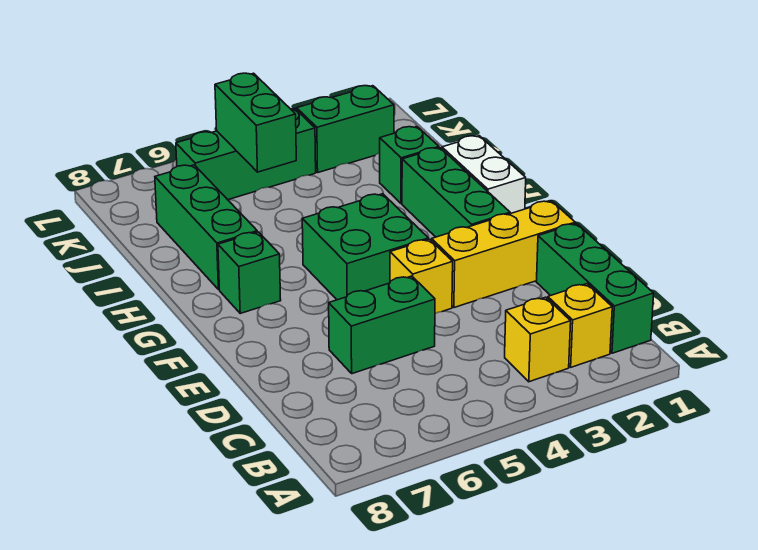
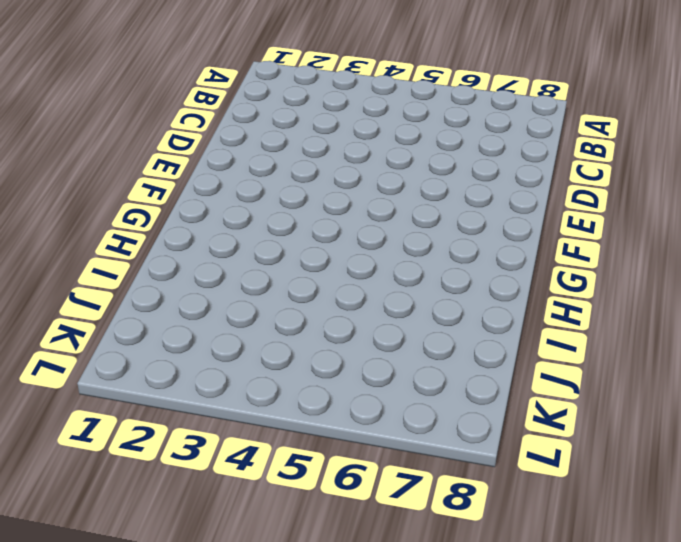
none -> green 1x3 brick [537,223,654,353]
none -> yellow 1x1 brick [548,284,612,367]
none -> yellow 1x1 brick [505,297,571,382]

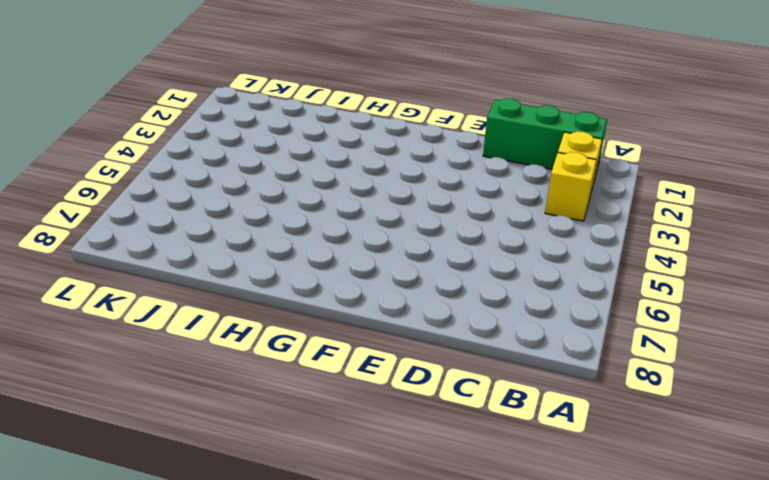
none -> green 1x2 brick [329,276,435,374]
none -> yellow 1x3 brick [432,201,575,308]
none -> yellow 1x1 brick [390,239,453,314]

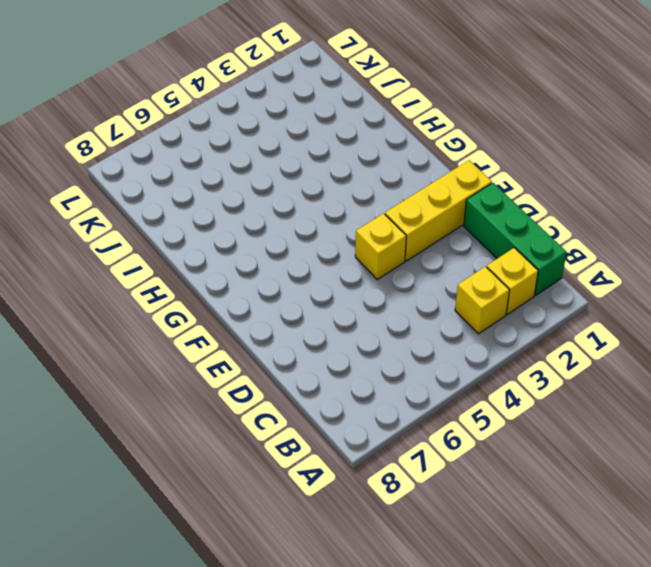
none -> green 1x2 brick [329,276,435,374]
none -> green 1x3 brick [402,148,510,237]
none -> green 2x2 brick [302,194,429,300]

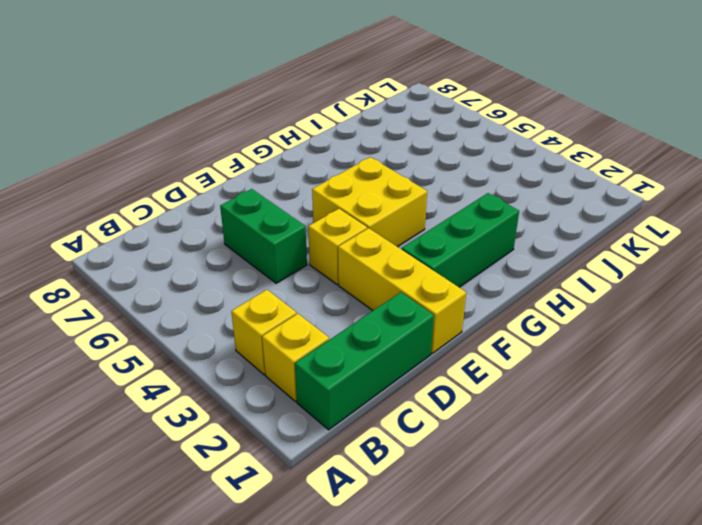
yellow 2x2 brick [312,157,427,247] -> green 2x2 brick [302,194,429,300]
none -> white 1x2 brick [442,136,526,214]
none -> green 1x1 brick [218,232,281,313]
none -> green 1x3 brick [155,165,257,290]

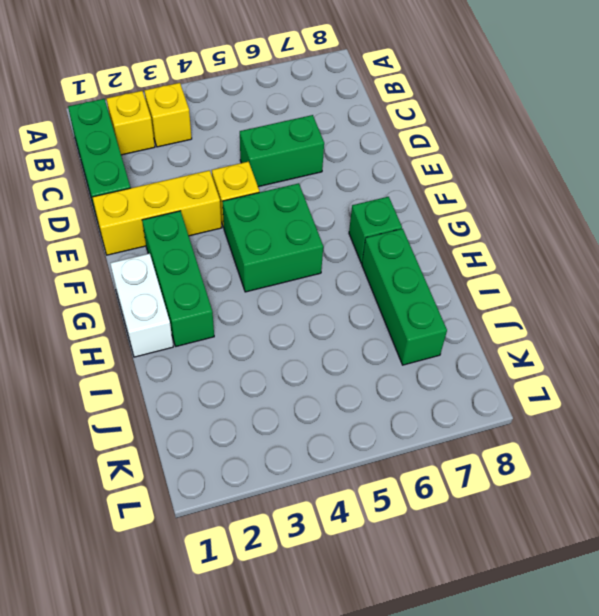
none -> green 1x1 brick [380,127,439,203]
none -> green 1x2 brick [297,86,394,172]
none -> green 1x3 brick [176,108,316,200]

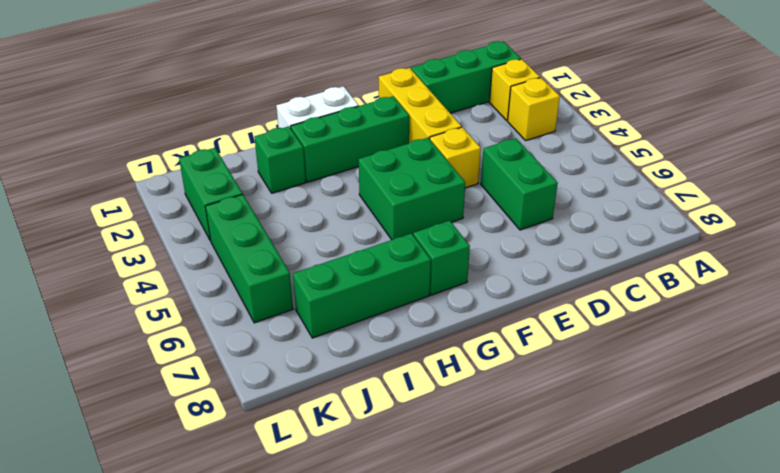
none -> green 1x2 brick [215,73,296,172]

